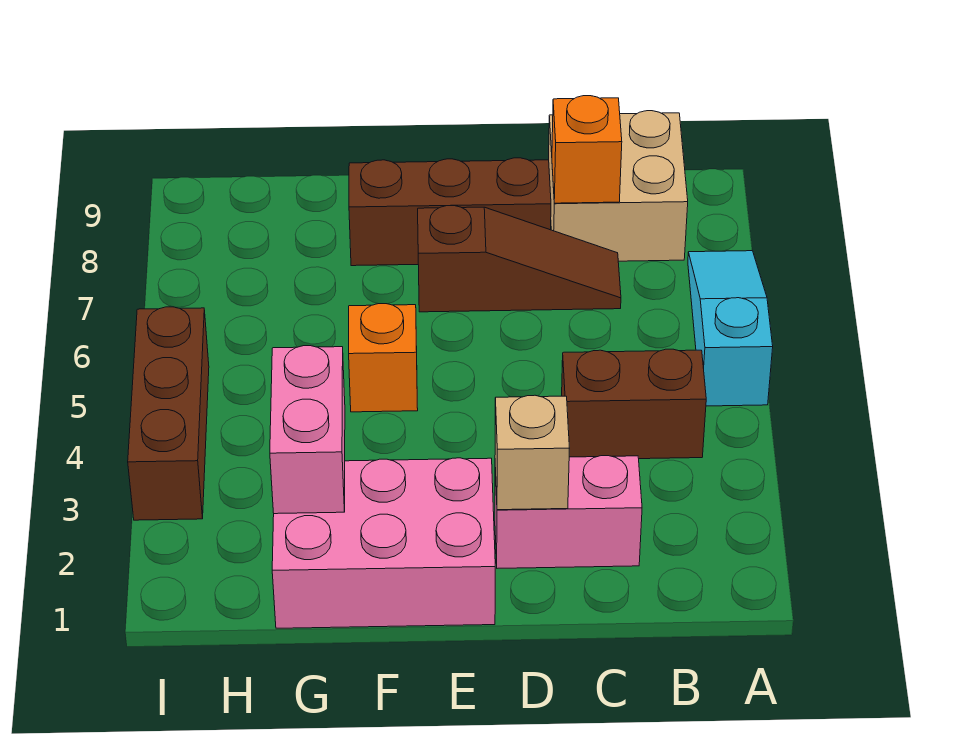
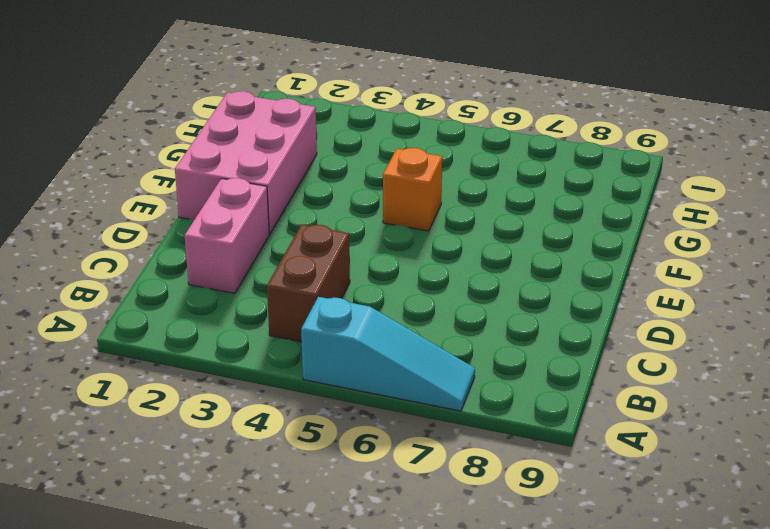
none -> tan 2x2 brick [549,111,688,261]
none -> brown 1x3 slope [418,206,621,312]
none -> brown 1x3 brick [349,158,551,266]

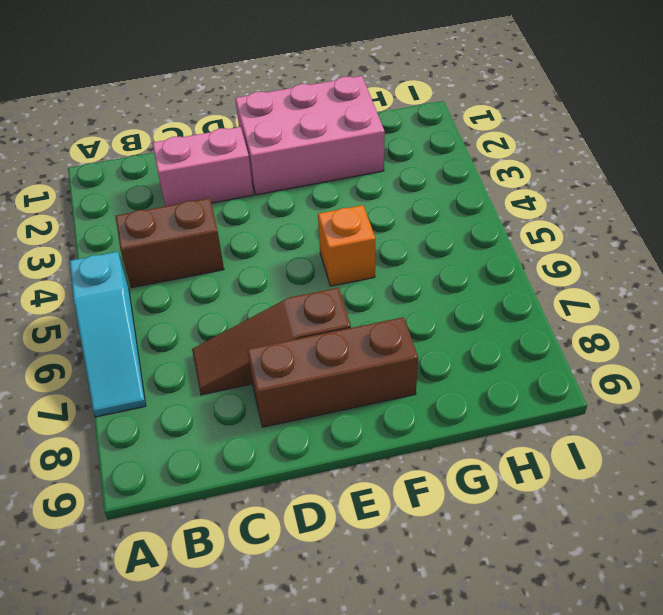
none -> tan 2x2 brick [549,111,688,261]
none -> brown 1x3 brick [128,307,209,520]
none -> orange 1x1 brick [552,96,622,203]

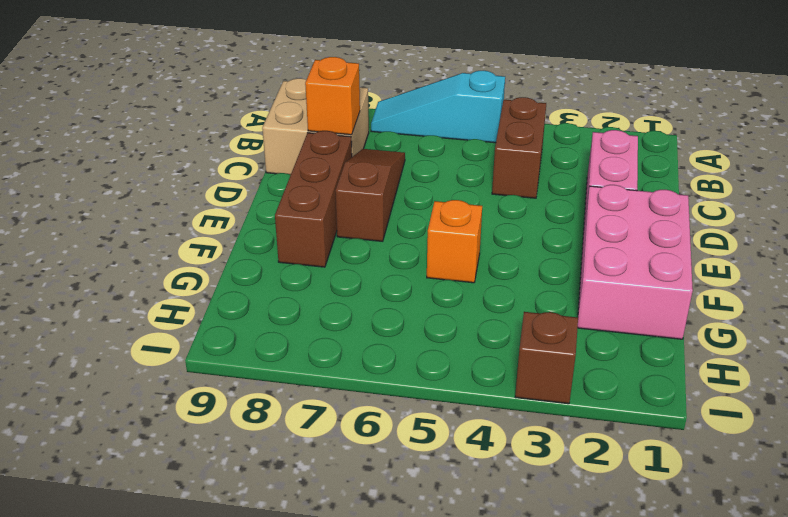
brown 1x1 brick [515,312,578,404] -> brown 1x3 brick [128,307,209,520]
none -> tan 1x1 brick [495,395,569,510]
none -> pink 1x2 brick [270,346,345,514]

